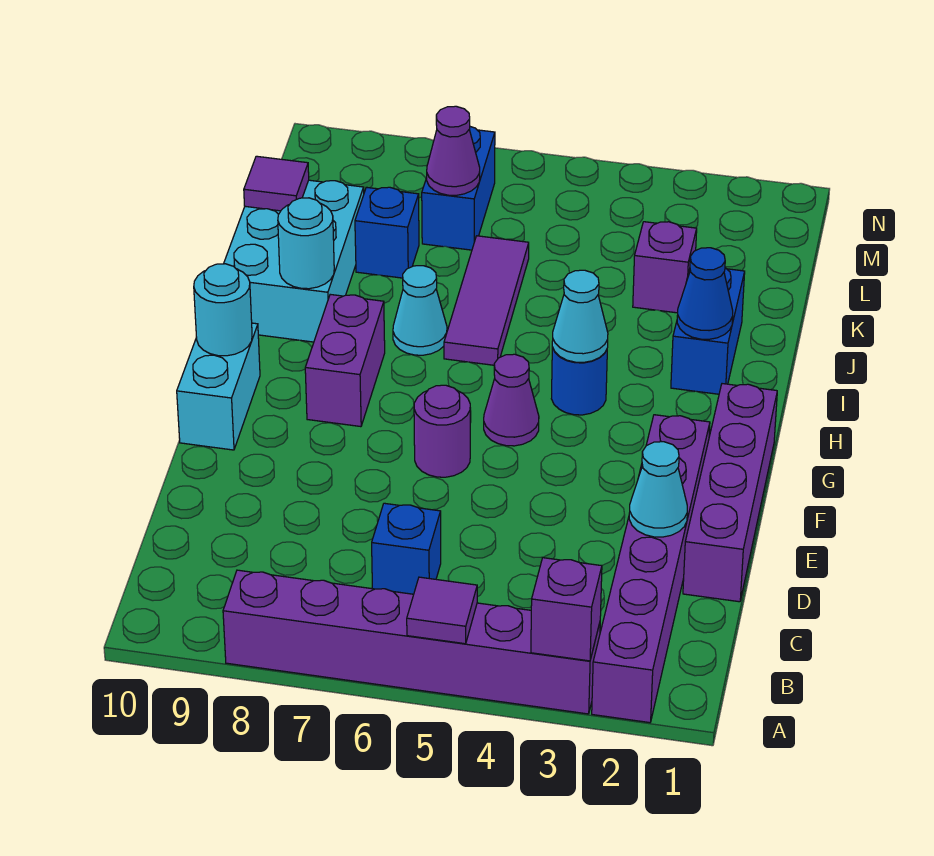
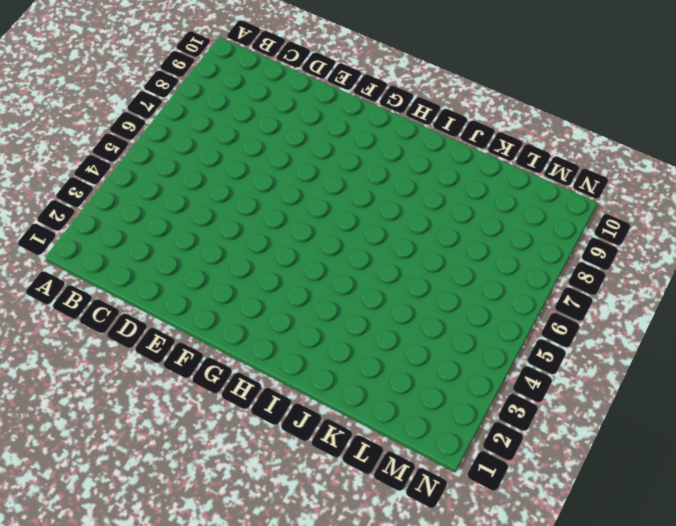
none -> purple 1x6 brick [592,415,710,723]
none -> purple 1x6 brick [223,570,600,714]
none -> blue 1x1 brick [372,503,441,594]

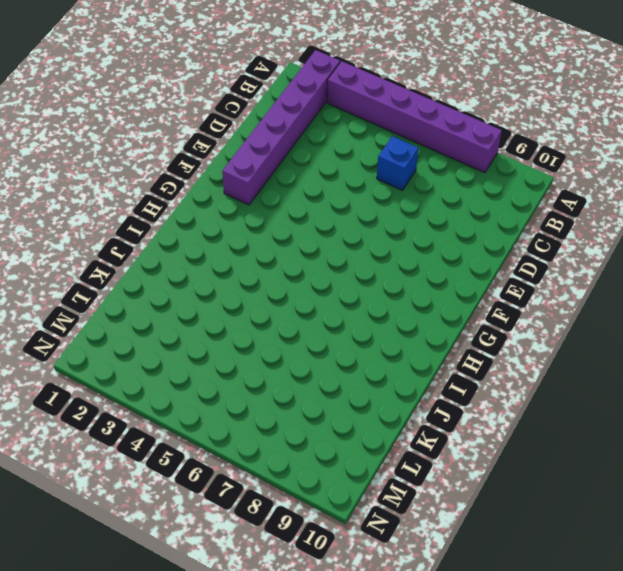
none -> purple 1x4 brick [683,384,777,602]
none -> purple 1x1 round brick [414,385,470,477]
none -> cyan 1x2 brick [177,323,260,450]

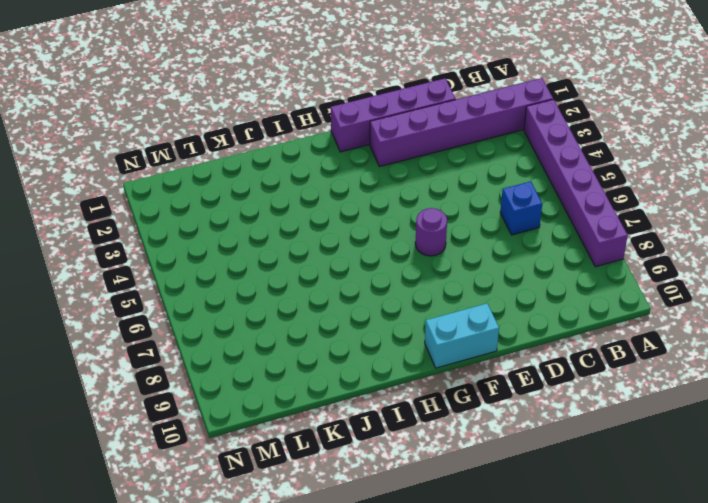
none -> purple 1x1 cone [484,354,539,446]
none -> purple 1x2 brick [305,294,385,427]
none -> blue 1x1 round brick [551,347,607,415]

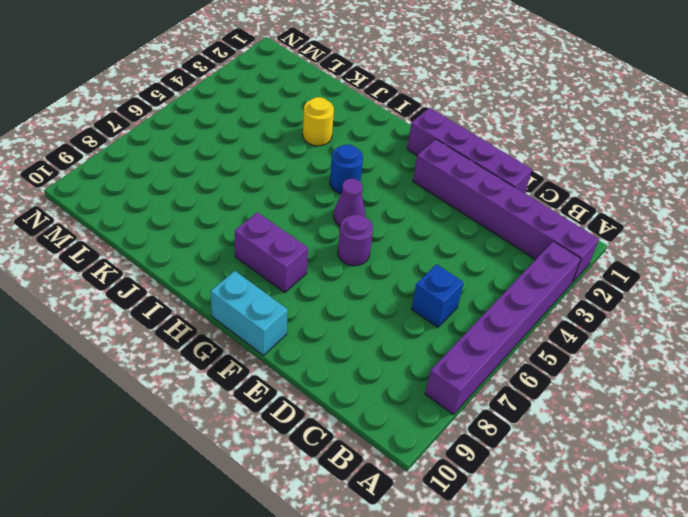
yellow 1x1 round brick [303,97,334,146] -> none
none -> blue 1x2 brick [671,268,745,394]
none -> purple 1x3 tile [444,236,529,365]
none -> cyan 1x1 cone [393,266,447,355]

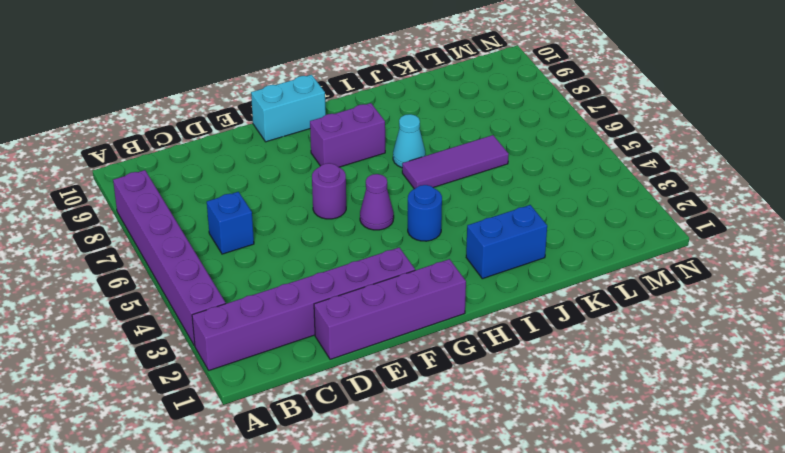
none -> cyan 2x3 brick [224,180,364,342]
none -> purple 1x1 brick [633,222,697,313]
none -> blue 1x1 brick [355,187,419,278]

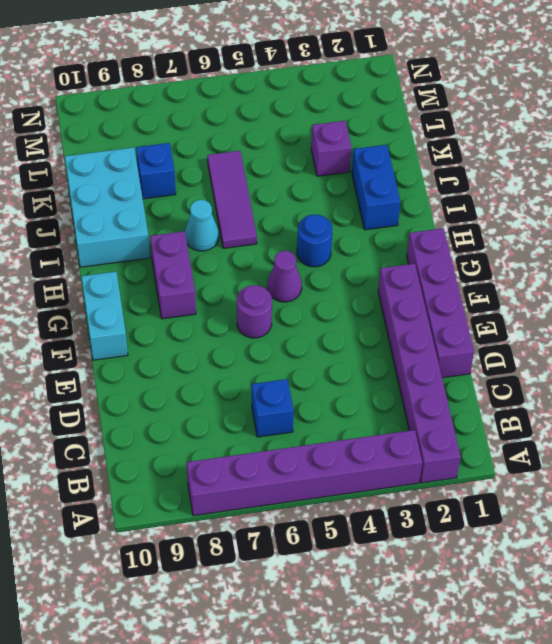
none -> blue 1x2 brick [422,127,495,250]
none -> purple 1x1 brick [531,558,602,661]
none -> purple 1x1 tile [407,577,477,644]

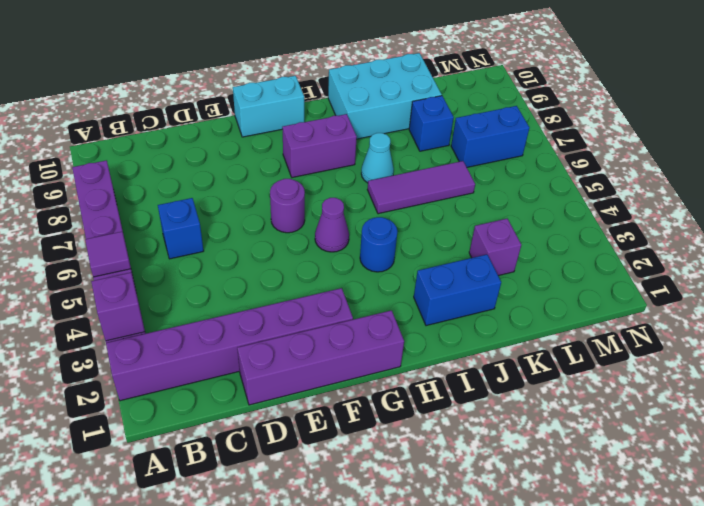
none -> cyan 1x1 cone [629,442,687,537]
none -> cyan 1x1 round brick [194,264,252,356]
none -> cyan 1x1 cone [552,270,608,362]

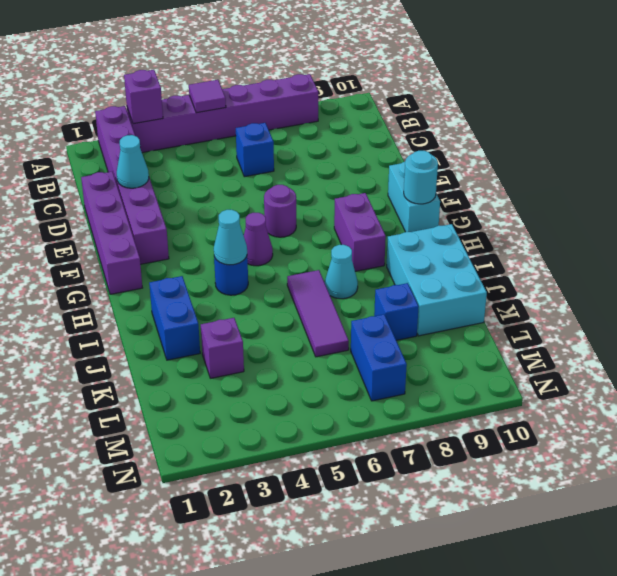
none -> blue 1x1 cone [677,248,733,339]
none -> cyan 1x1 round brick [278,198,334,289]
none -> purple 1x1 tile [244,156,309,211]

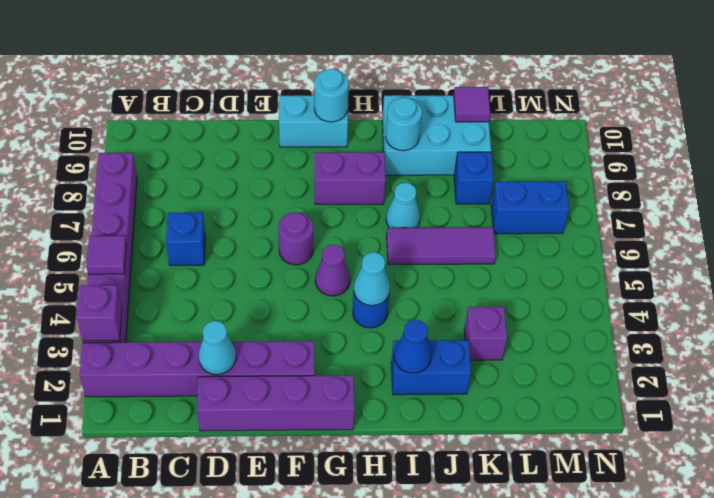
none -> purple 1x1 cone [427,106,480,195]

